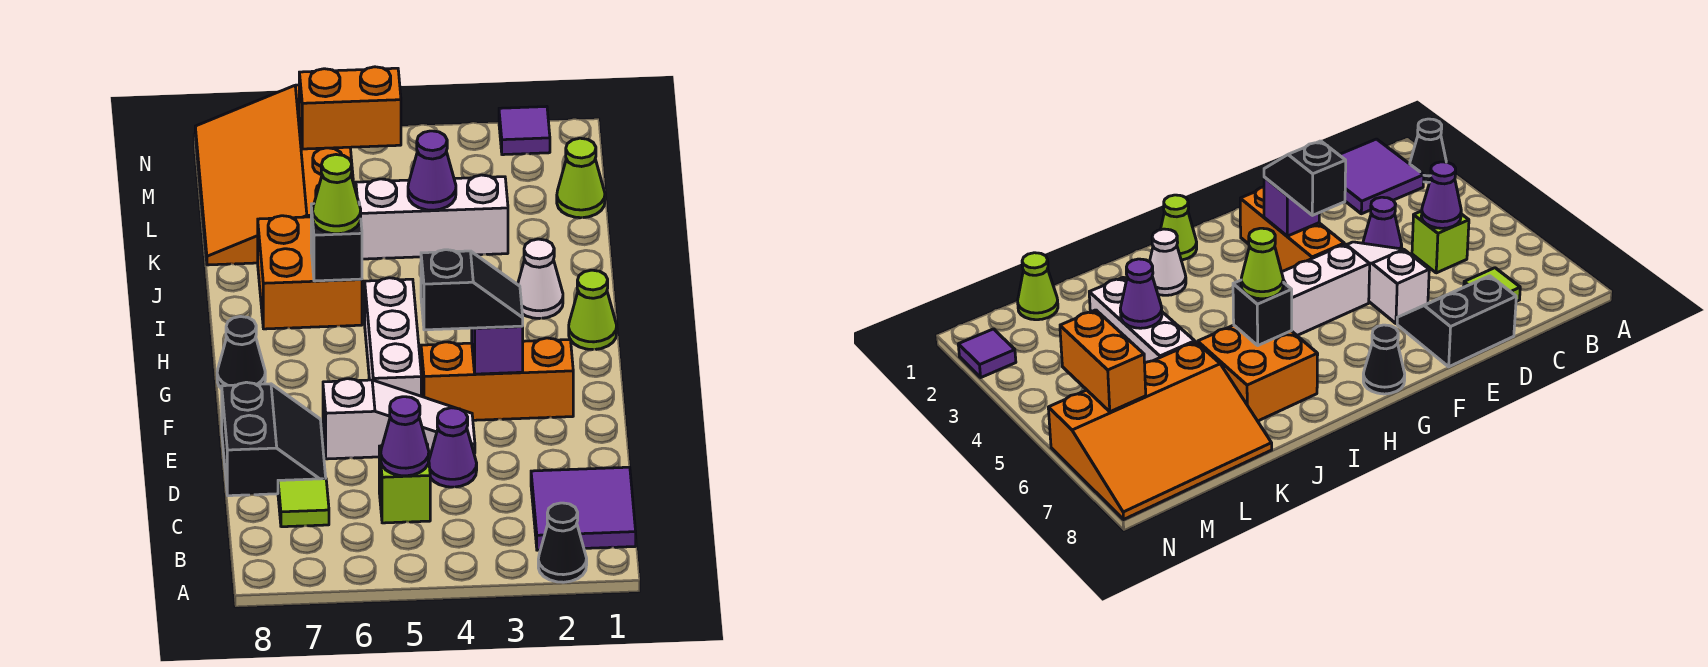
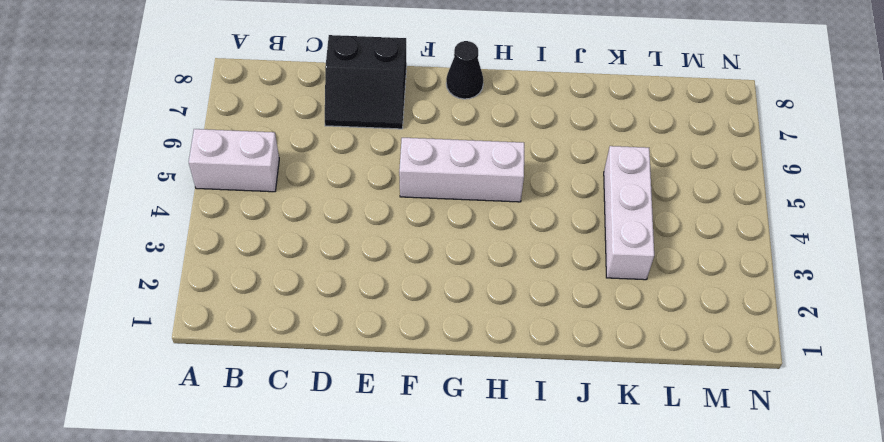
white 1x2 brick [189,129,279,192] -> none
none -> black 1x1 cone [538,503,587,582]
none -> purple 2x2 tile [531,467,636,550]
none -> lime 1x1 brick [379,444,430,523]

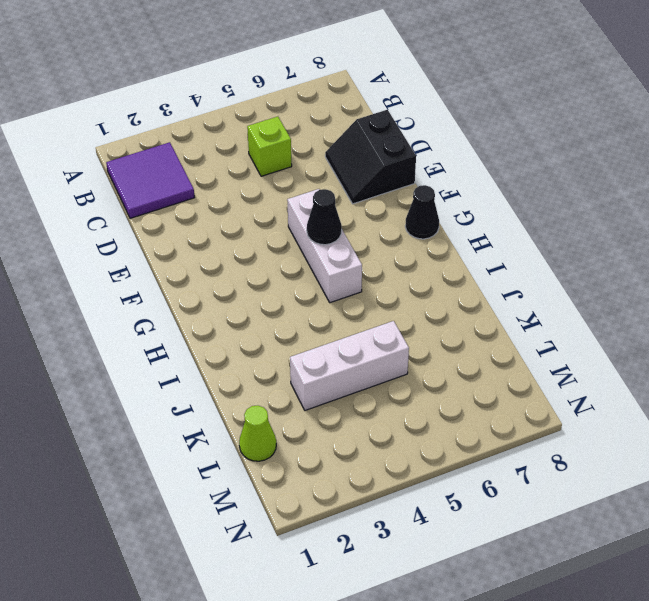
black 1x1 cone [307,189,342,245] -> black 1x1 cone moved to [538,503,587,582]
none -> lime 1x1 tile [278,479,329,527]
none -> purple 1x1 cone [429,408,477,487]
none -> white 1x3 slope [323,379,475,459]

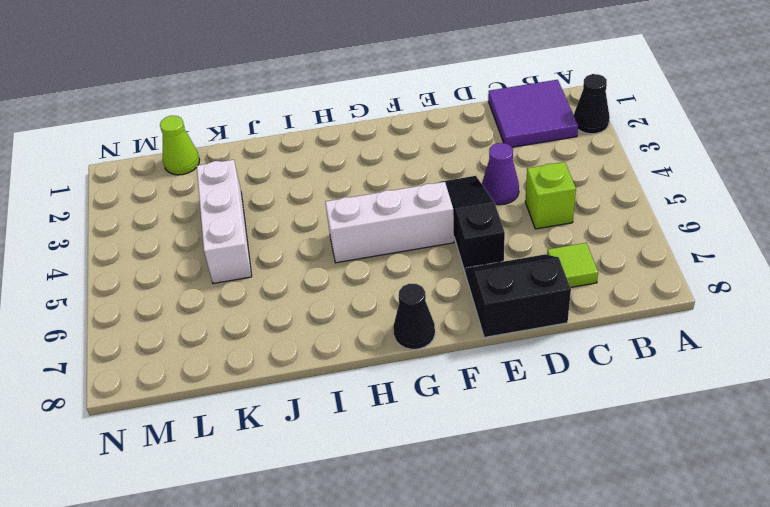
black 1x3 slope [441,176,505,271] -> white 1x3 slope [323,379,475,459]
none -> orange 1x3 brick [421,338,573,420]
none -> lime 1x1 cone [569,270,617,350]
none -> white 1x1 cone [518,239,563,319]

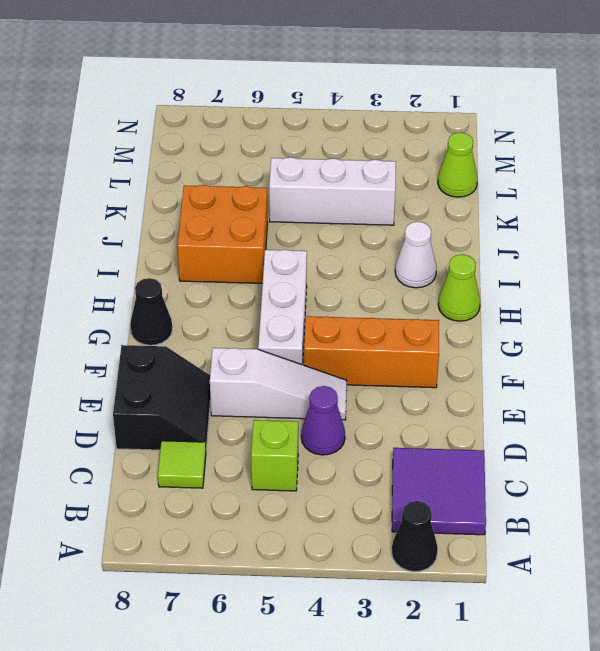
none -> orange 3x4 slope [195,85,353,265]
none -> purple 1x1 tile [499,107,550,155]
none -> purple 1x1 cone [381,397,429,476]

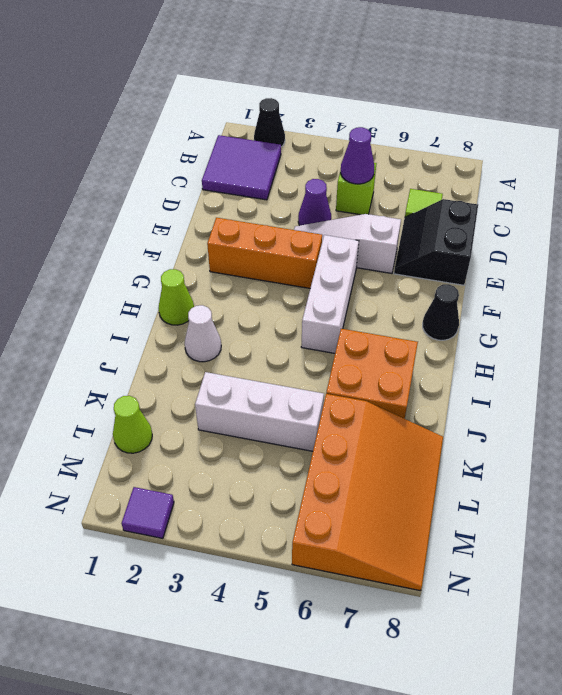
none -> purple 1x1 brick [472,326,523,374]
none -> black 1x1 brick [311,204,362,281]
none -> purple 1x1 cone [408,131,456,210]

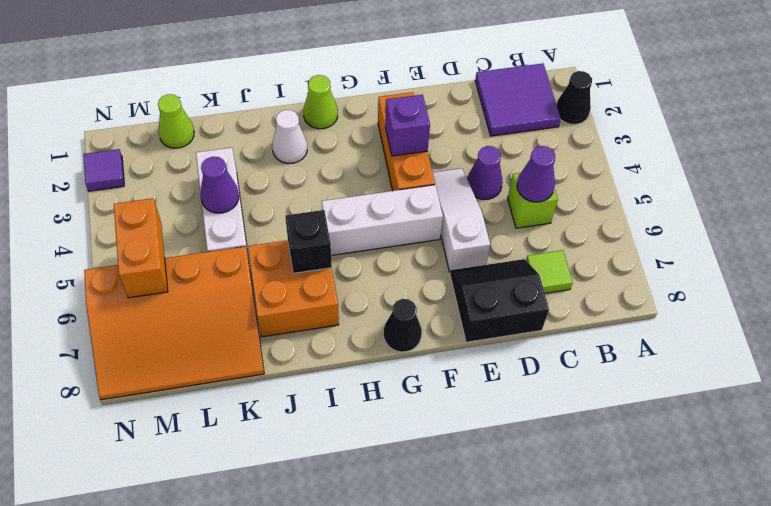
none -> black 1x2 slope [421,250,523,330]
none -> lime 1x1 cone [313,155,361,234]

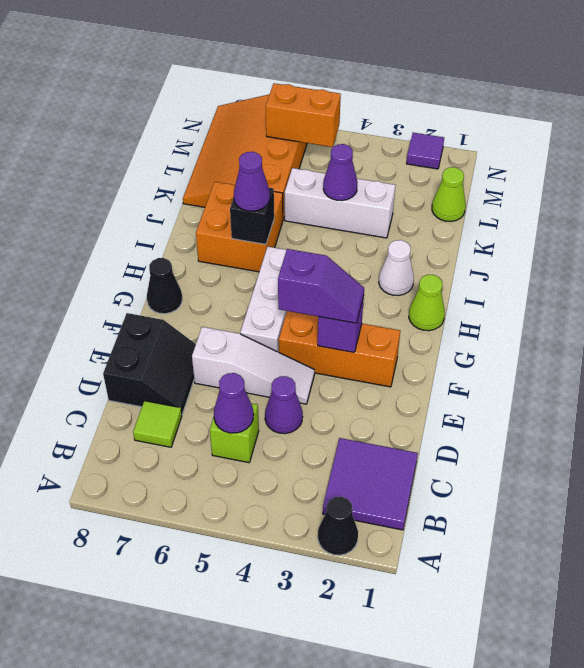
purple 1x2 slope [278,249,364,323] -> black 1x2 slope [421,250,523,330]
purple 1x1 cone [234,152,270,211] -> lime 1x1 cone [313,155,361,234]

